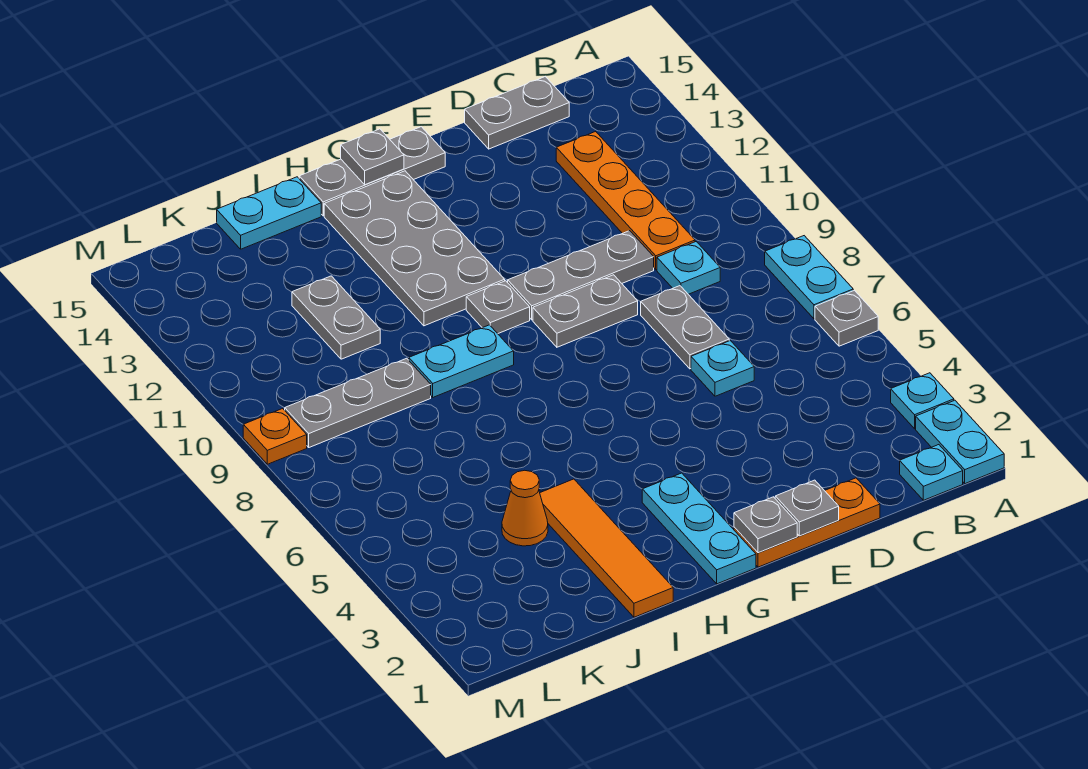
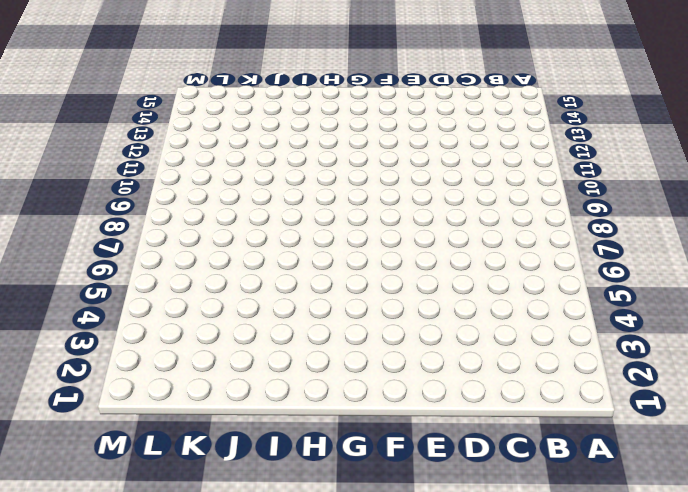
none -> cyan 1x2 plate [916,400,1004,484]
none -> cyan 1x1 plate [891,373,954,429]
none -> grey 1x1 plate [815,290,878,346]

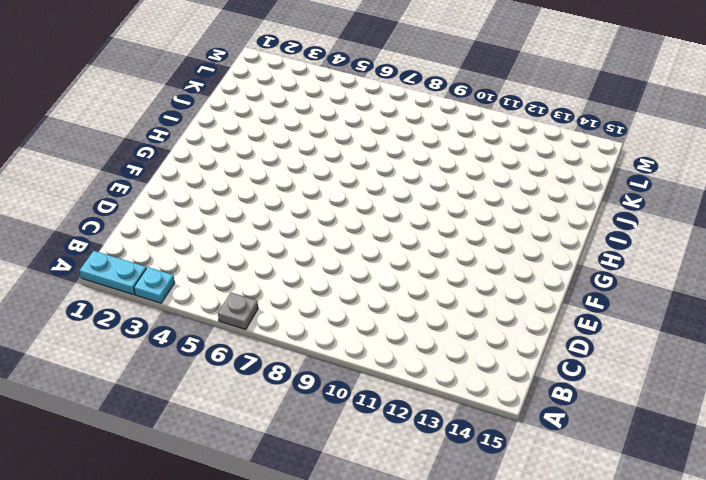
none -> cyan 1x2 plate [765,236,853,319]
none -> cyan 1x1 plate [900,445,963,500]
none -> cyan 1x1 plate [657,242,720,294]

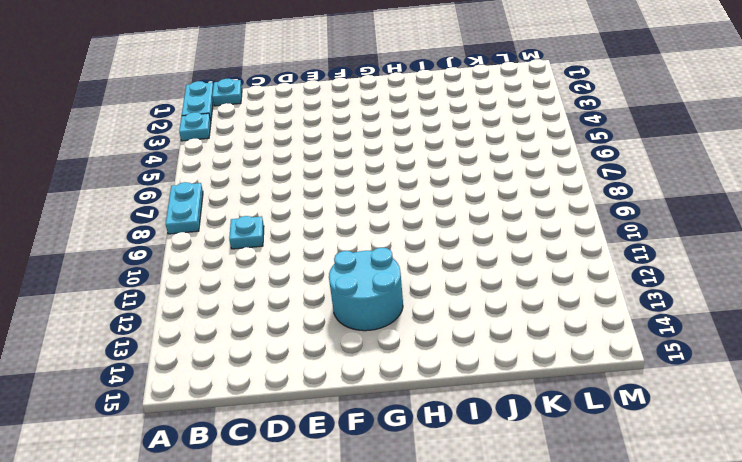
cyan 2x2 round brick [329,248,403,331] -> grey 2x4 plate [324,171,505,326]
none -> grey 1x1 plate [815,290,878,346]
none -> orange 1x4 plate [556,131,695,270]
none -> grey 1x2 plate [465,77,569,149]

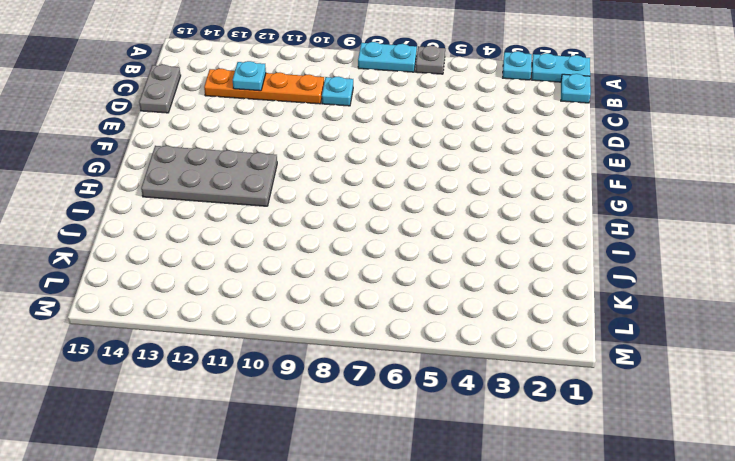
cyan 1x1 plate [233,61,266,91] -> cyan 1x1 plate moved to [691,341,754,396]
none -> orange 1x3 plate [734,478,880,567]
none -> grey 1x2 plate [641,286,729,369]
none -> grey 1x3 plate [508,231,654,320]

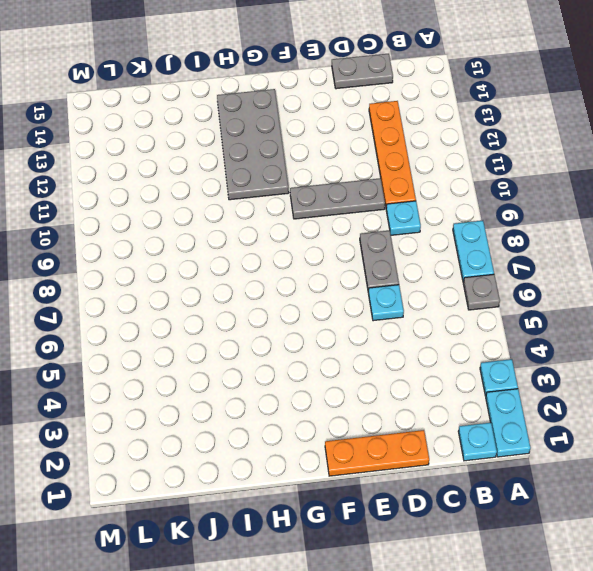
none -> grey 1x2 plate [533,275,638,347]
none -> grey 1x3 plate [299,127,445,216]
none -> cyan 1x3 plate [642,473,756,584]

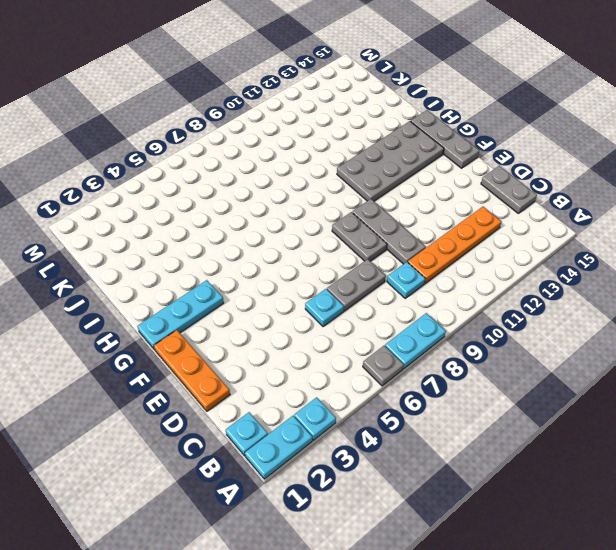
none -> grey 1x1 plate [466,281,530,334]
none -> cyan 1x2 plate [409,325,514,397]
none -> orange 1x4 tile [540,479,673,617]

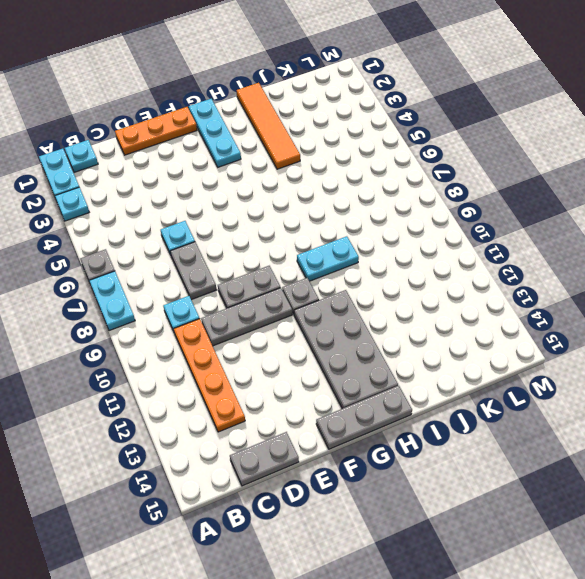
none -> cyan 1x2 plate [217,177,321,249]
none -> orange 1x1 cone [502,470,548,546]
none -> grey 1x3 plate [285,358,431,447]

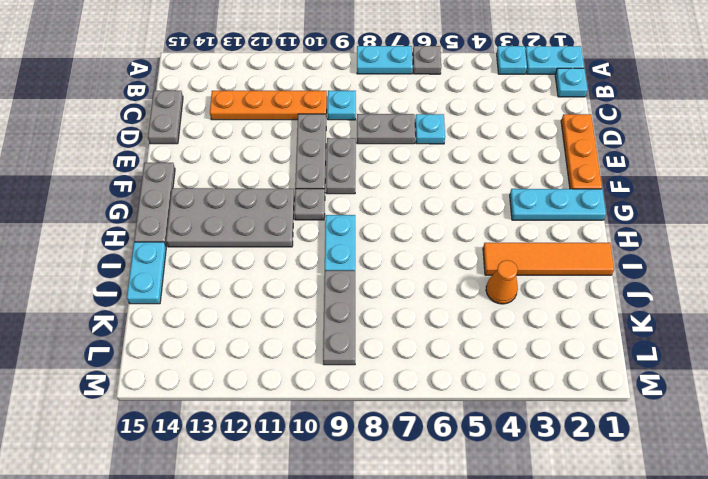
none -> grey 1x2 plate [292,276,380,359]
none -> orange 1x1 plate [243,409,307,464]
none -> grey 1x1 plate [775,480,839,536]

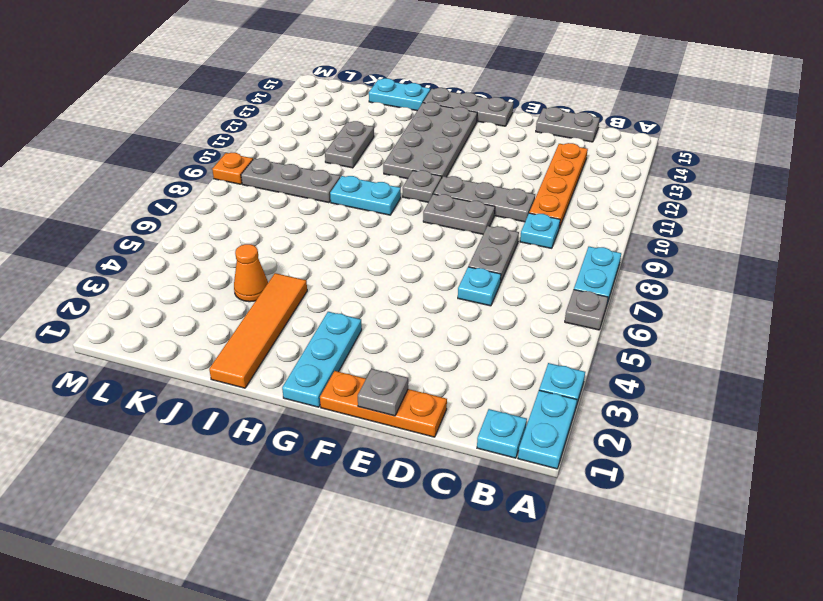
none -> grey 1x1 plate [734,497,797,553]
none -> grey 1x1 plate [341,129,404,185]

